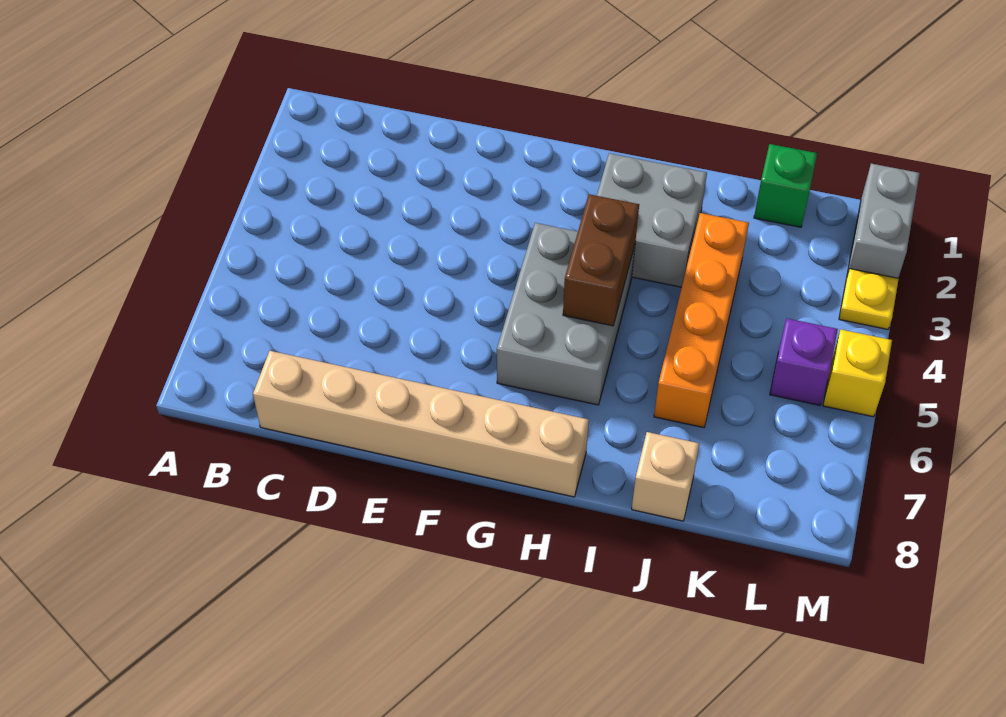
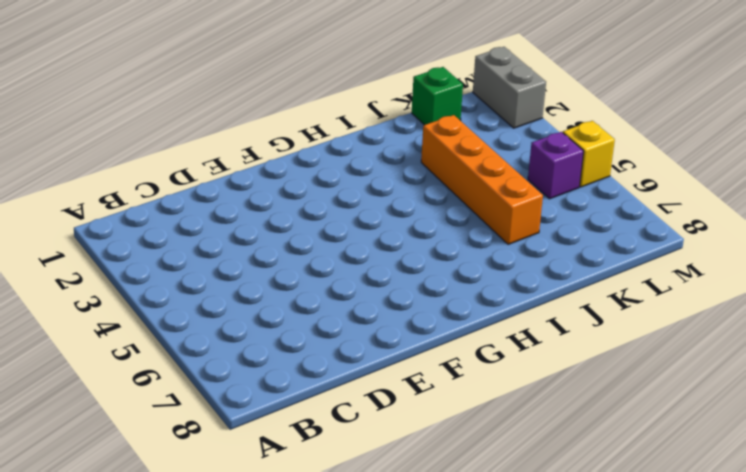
none -> tan 1x6 brick [253,351,589,497]
none -> grey 2x3 brick [497,223,635,405]

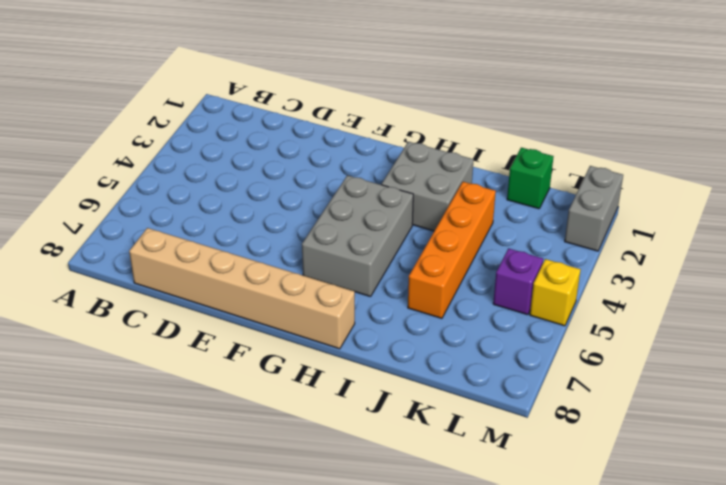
none -> tan 1x1 brick [632,432,699,521]
none -> yellow 1x1 plate [839,269,899,329]

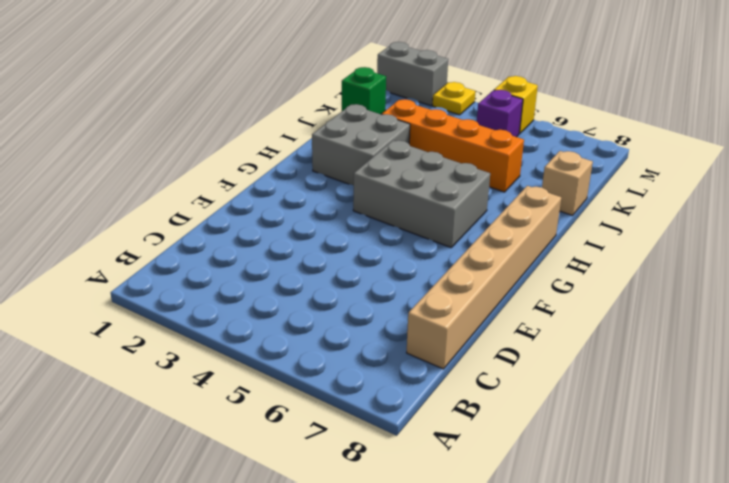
none -> brown 1x2 brick [563,194,639,326]

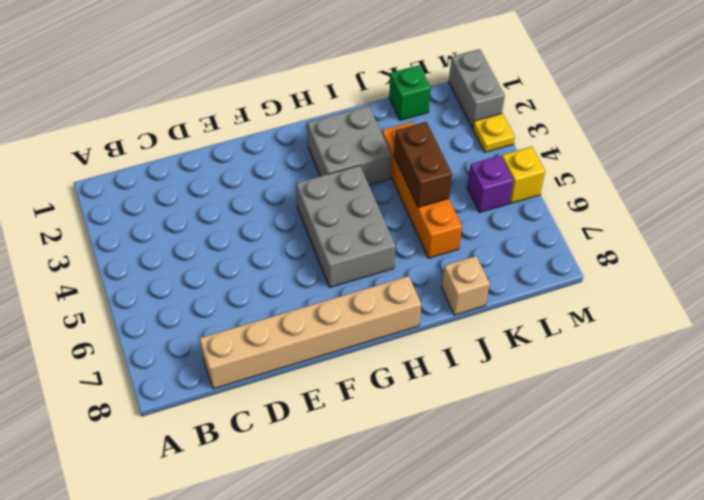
brown 1x2 brick [394,122,452,207] -> brown 1x2 brick moved to [563,194,639,326]

